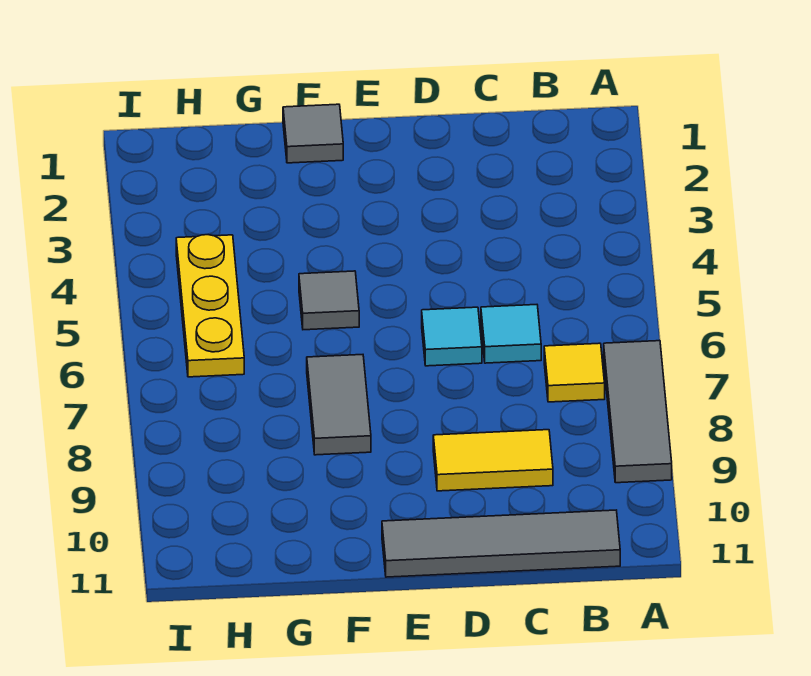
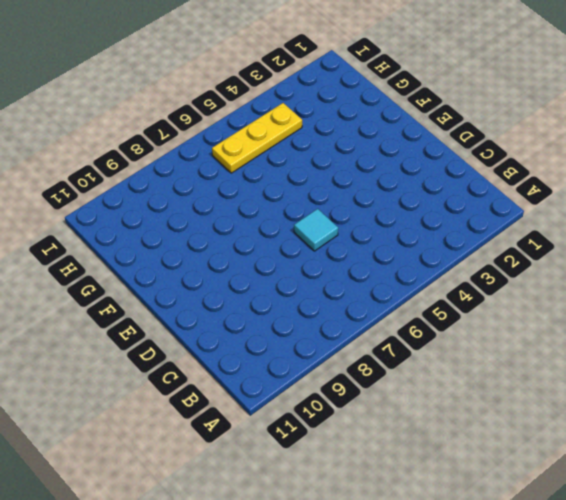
none -> grey 1x3 tile [604,341,672,483]
none -> yellow 1x1 tile [544,343,605,402]

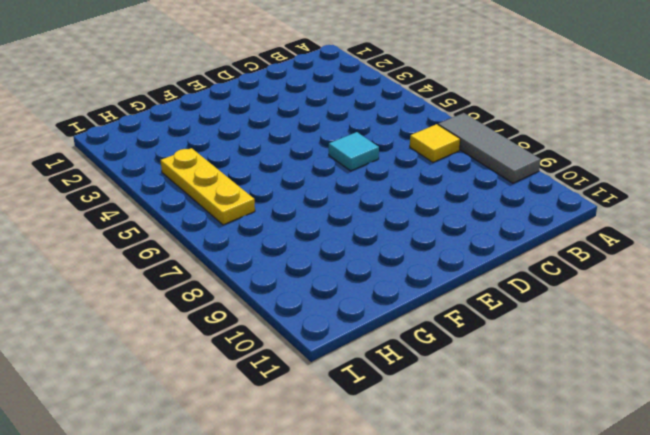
none -> grey 1x4 tile [382,510,620,577]
none -> cyan 1x1 tile [481,305,541,363]

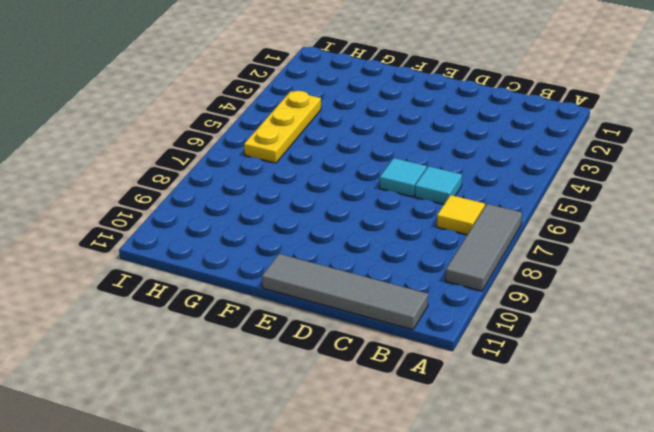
none -> yellow 1x2 tile [433,430,553,491]
none -> grey 1x1 tile [283,104,343,163]

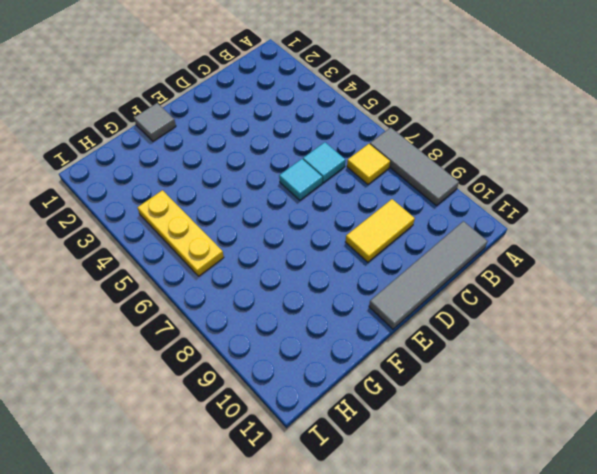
none -> grey 1x1 tile [299,271,359,330]
none -> grey 1x2 tile [307,355,371,455]

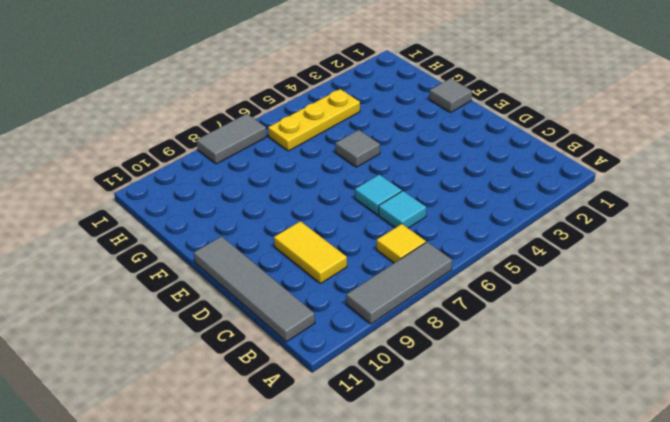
grey 1x2 tile [196,114,267,164] -> grey 1x2 tile moved to [307,355,371,455]

